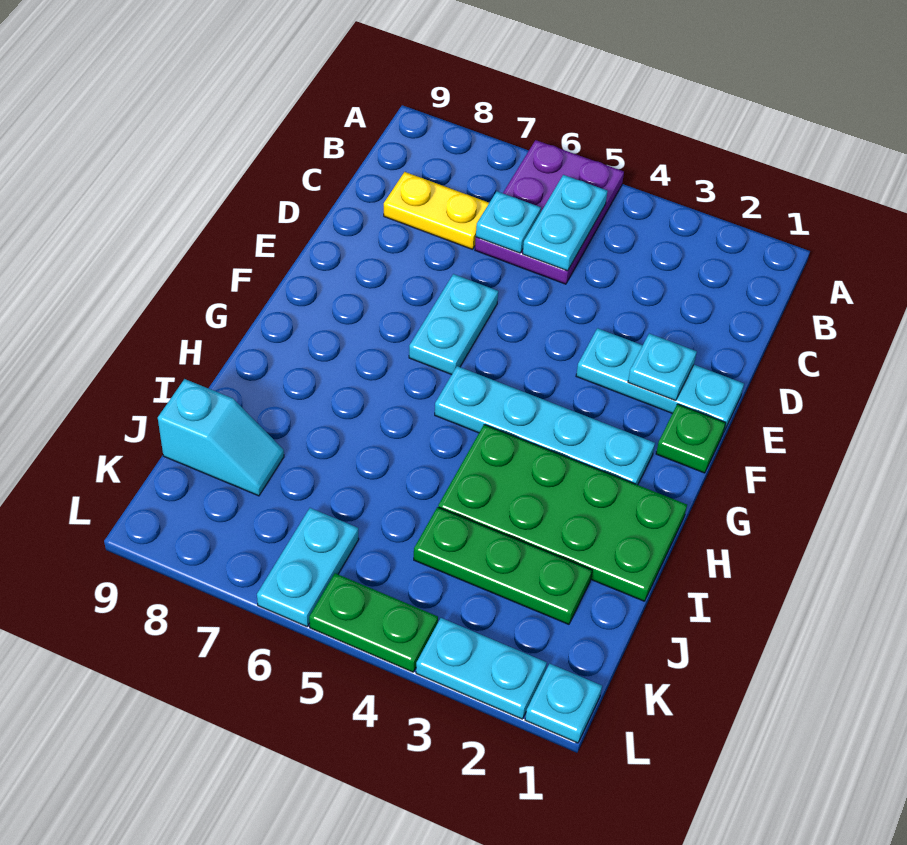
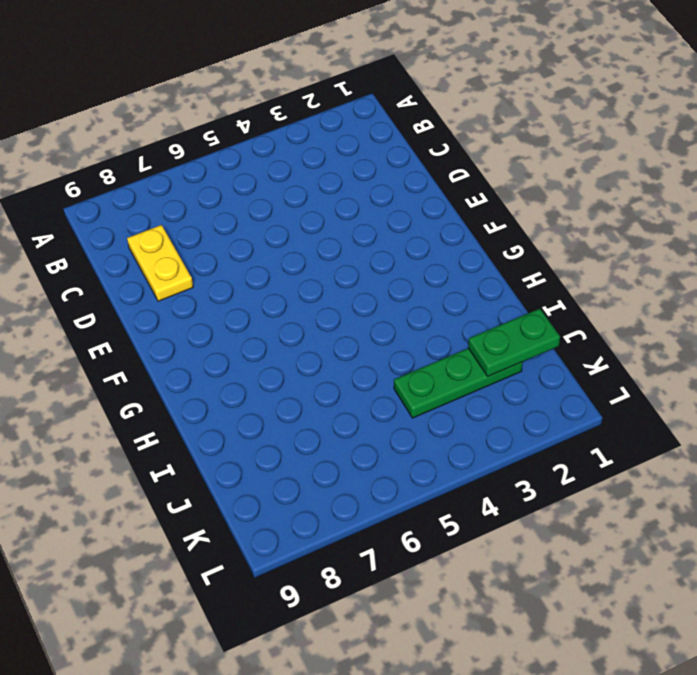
yellow 1x2 plate [127,225,193,301] -> yellow 1x2 plate turned to [384,172,489,249]
green 1x2 plate [468,309,560,376] -> green 1x2 plate moved to [309,573,438,672]
none -> purple 2x3 plate [475,140,624,284]
none -> cyan 1x3 plate [576,328,744,433]
none -> cyan 1x2 plate [409,274,498,375]

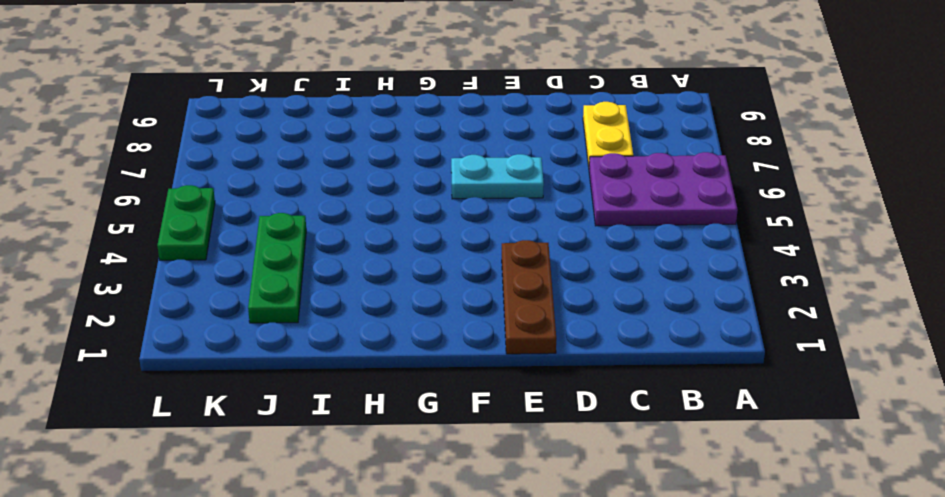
brown 1x3 plate [502,240,556,354] -> cyan 1x3 plate [576,328,744,433]
none -> green 1x1 plate [656,404,726,473]
none -> cyan 1x4 plate [435,366,655,485]
none -> green 2x4 plate [438,425,687,601]

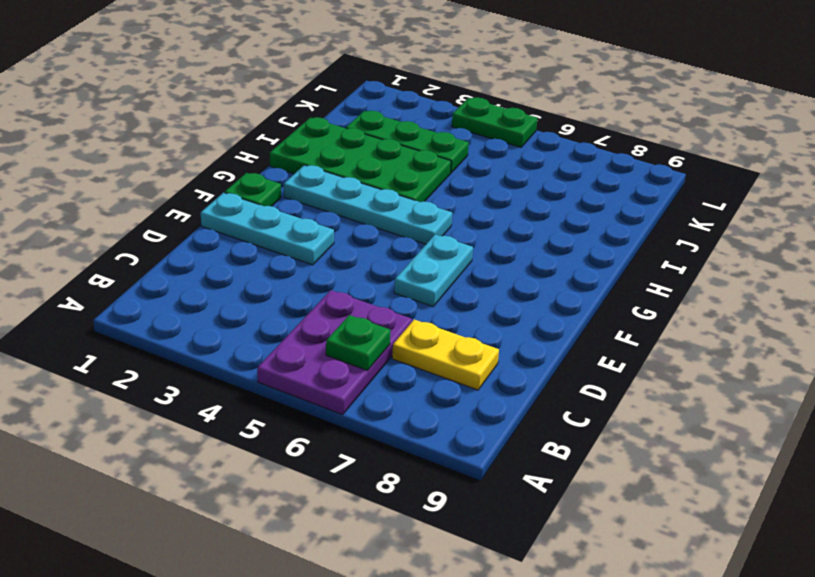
green 1x1 plate [326,315,390,370] -> none
none -> cyan 1x2 slope [158,379,284,496]
none -> cyan 1x2 plate [257,508,359,627]
none -> cyan 1x1 plate [525,664,602,743]

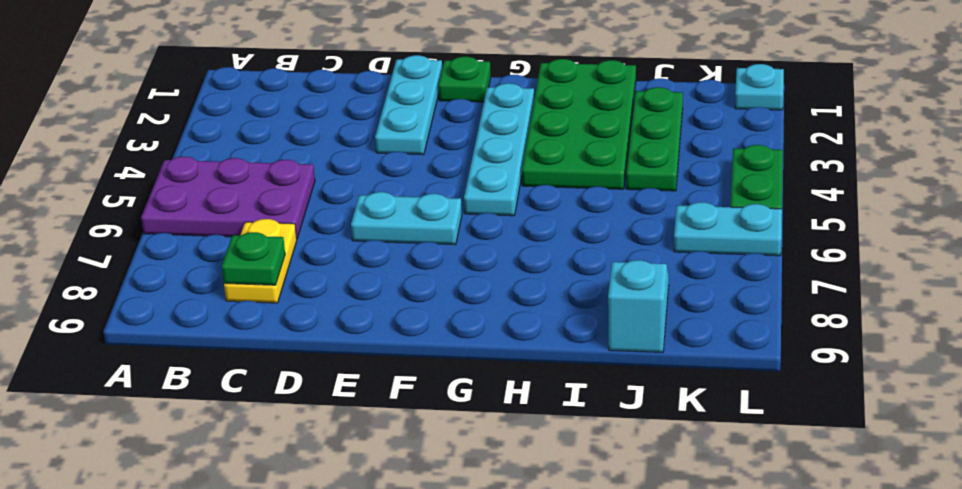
green 1x1 plate [222,232,285,285] -> none
none -> cyan 1x2 plate [416,618,547,719]
none -> cyan 1x2 plate [523,175,608,271]
none -> cyan 1x1 plate [476,191,541,253]

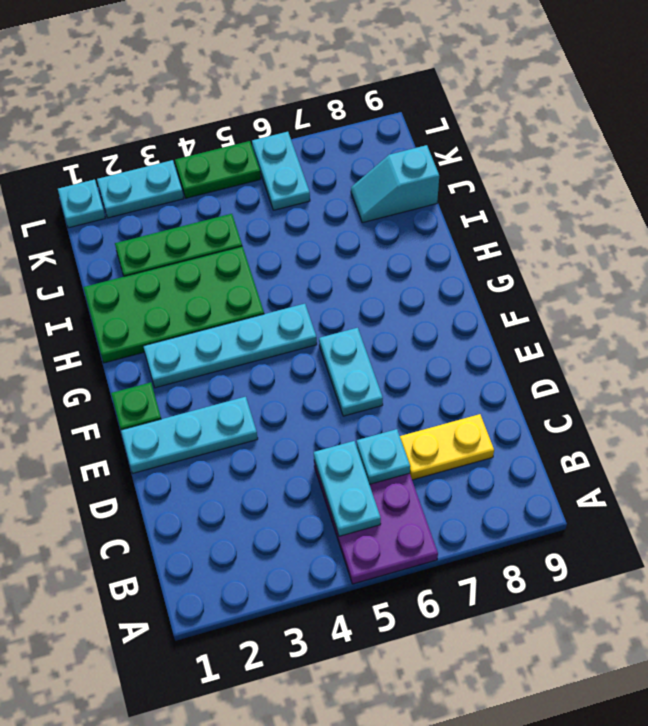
none -> cyan 1x1 plate [628,334,697,401]

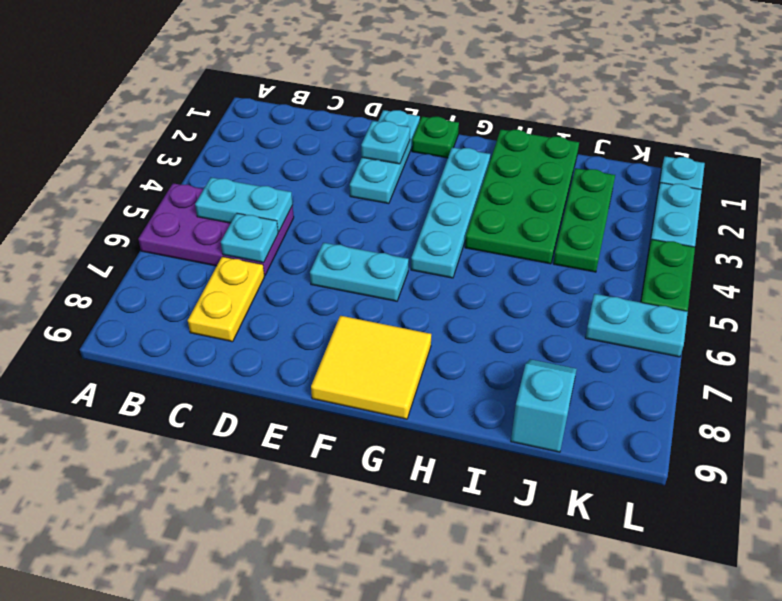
yellow 2x2 tile [311,316,431,419] -> none

